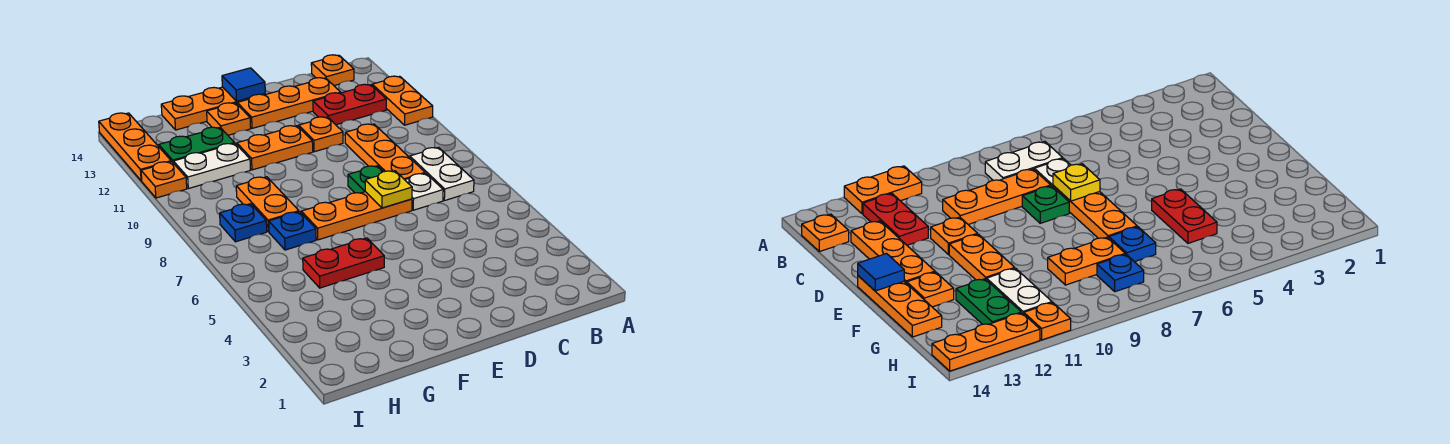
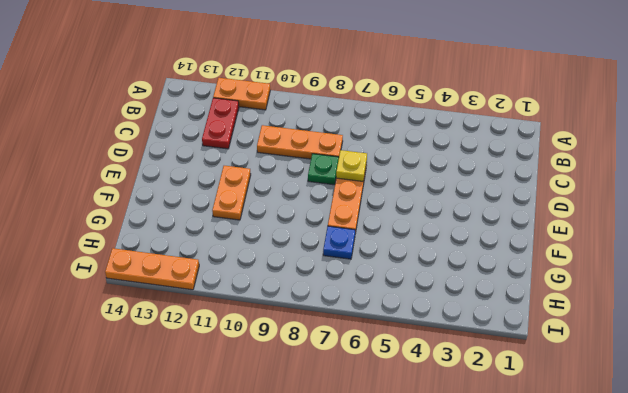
none -> white 1x2 plate [410,147,474,201]
none -> orange 1x1 plate [311,55,354,86]
none -> white 1x1 plate [405,173,443,210]

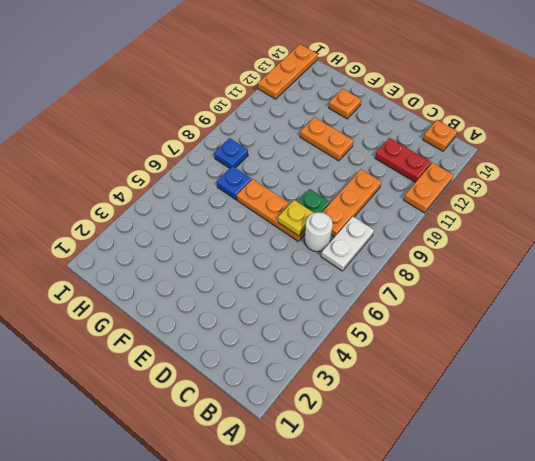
white 1x1 round brick [304,212,333,252] -> white 1x1 plate [405,173,443,210]
none -> orange 1x3 plate [237,78,341,128]
none -> orange 1x1 plate [299,117,343,152]
none -> orange 1x3 plate [161,87,265,130]

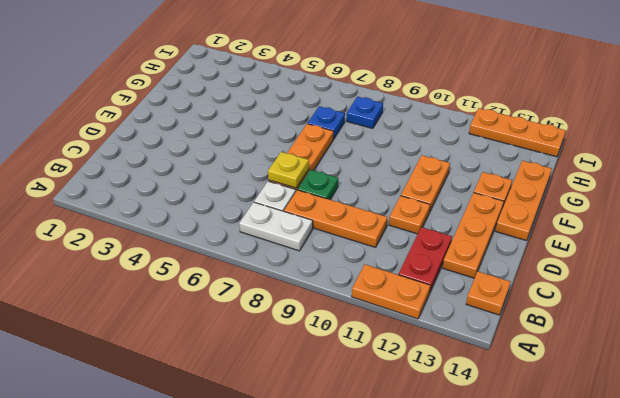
none -> red 1x2 plate [303,238,384,288]
none -> orange 1x2 plate [236,177,299,232]
none -> white 1x2 plate [173,144,250,189]

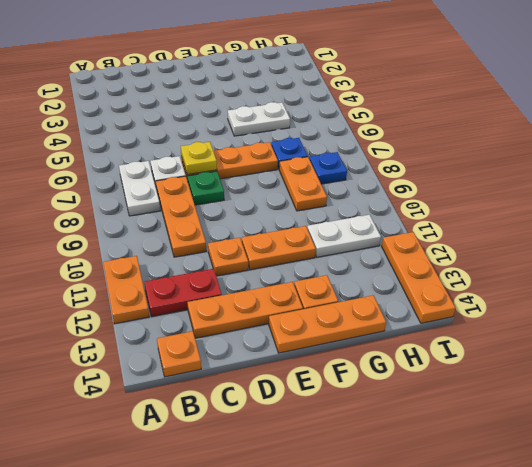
white 1x2 plate [228,102,290,136] -> red 1x2 plate [303,238,384,288]
none -> green 1x2 plate [159,127,235,162]
none -> orange 1x1 plate [141,162,187,198]
none -> blue 1x1 tile [222,68,265,101]

